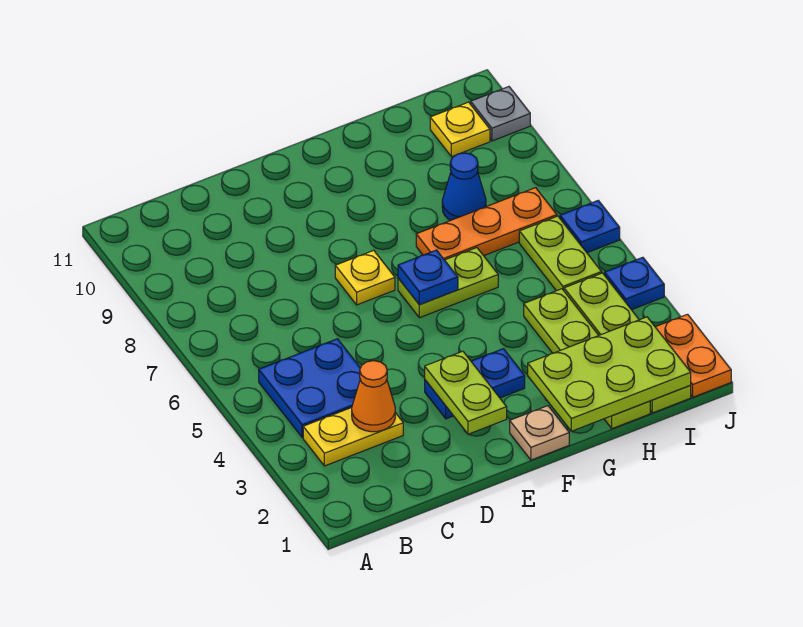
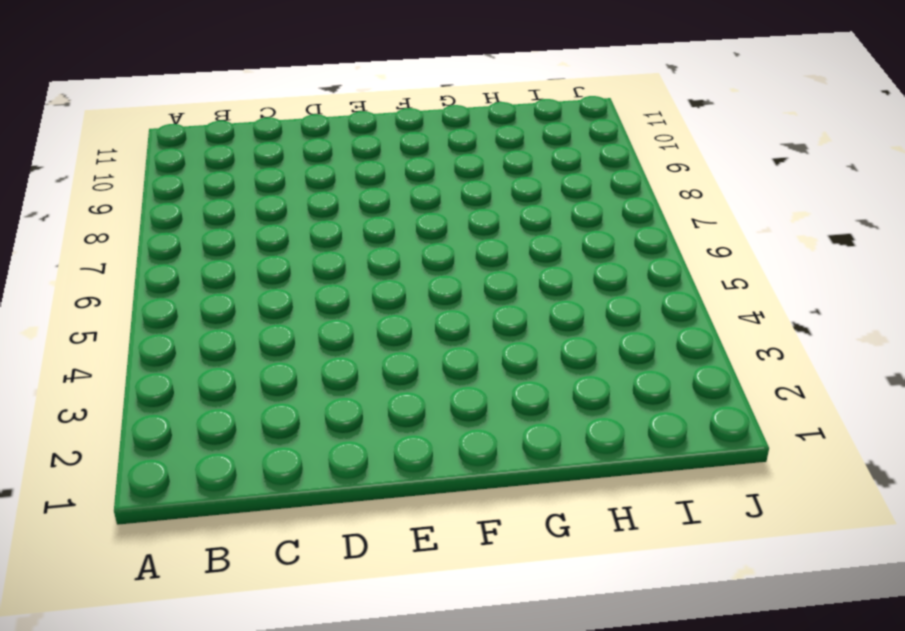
none -> yellow 1x2 plate [303,408,403,466]
none -> blue 2x2 plate [259,339,360,438]
none -> blue 1x2 plate [425,349,525,419]

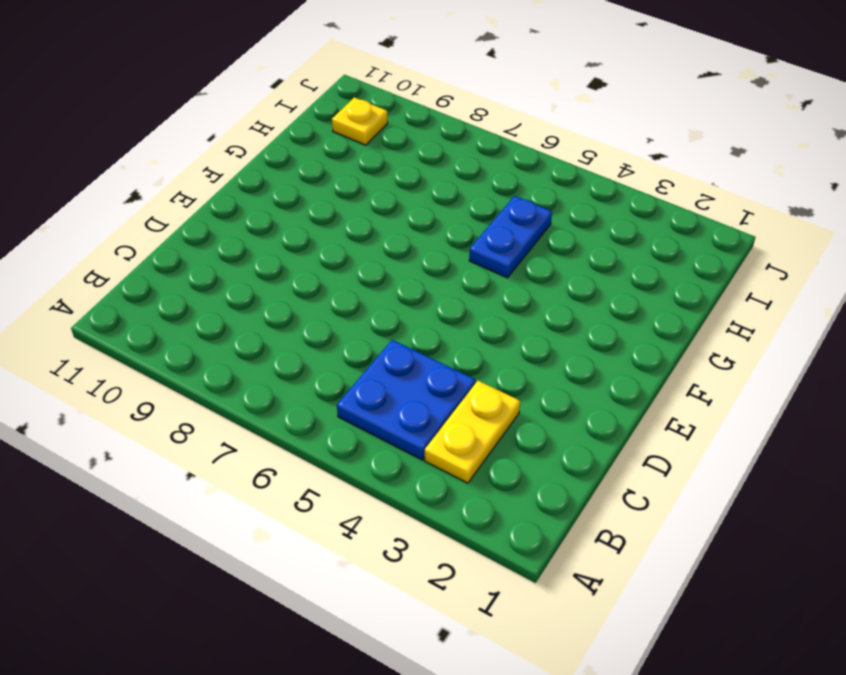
blue 1x2 plate [469,196,552,278] -> blue 1x2 plate moved to [425,349,525,419]
none -> yellow 1x1 plate [335,250,395,305]
none -> tan 1x1 plate [510,406,569,460]
none -> lime 1x2 plate [398,248,498,318]

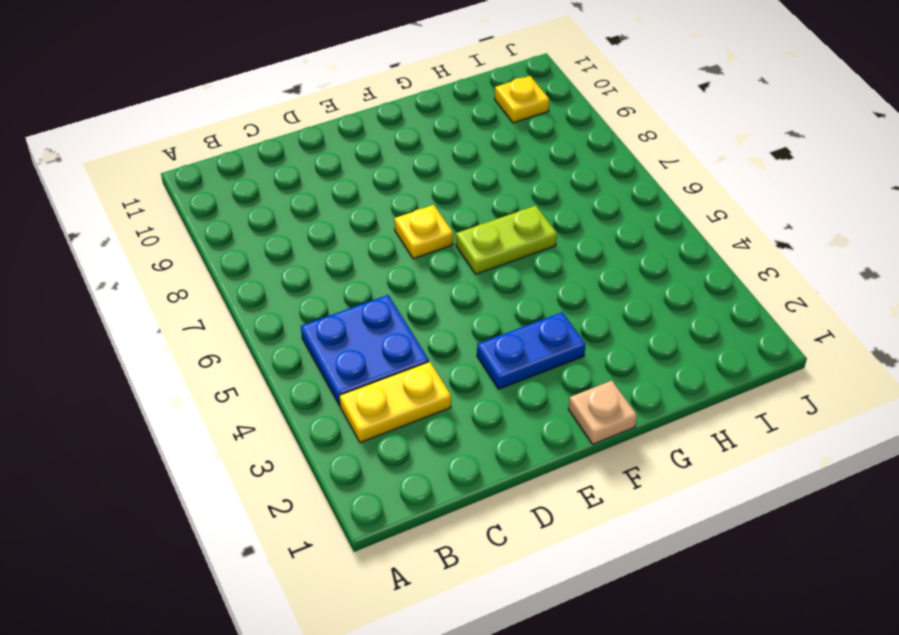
none -> orange 1x3 plate [416,188,557,260]
none -> lime 1x4 plate [524,289,650,429]
none -> blue 1x1 cone [442,153,486,220]

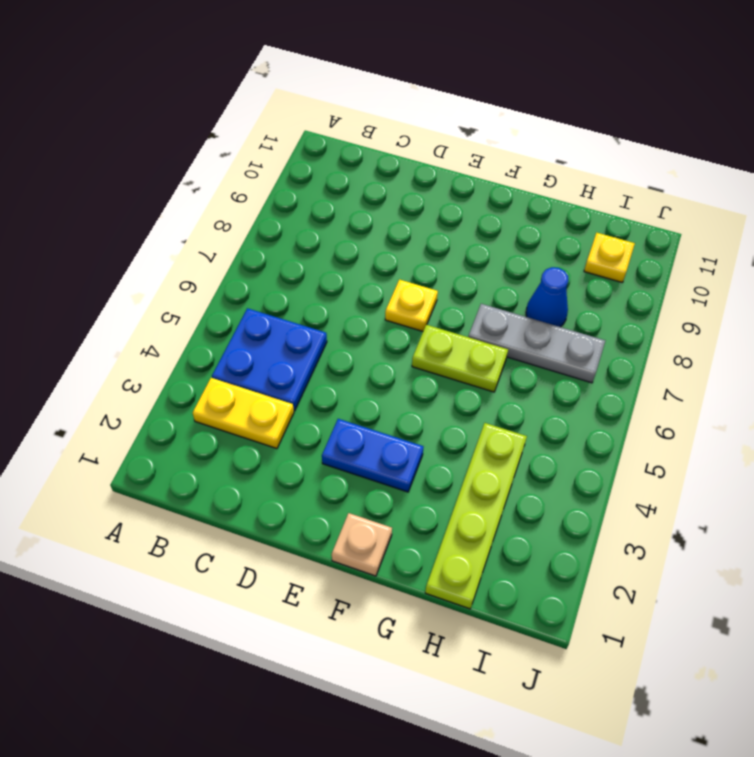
grey 1x3 plate [468,304,605,383] -> orange 1x3 plate [416,188,557,260]
none -> lime 1x4 plate [564,273,691,413]
none -> lime 1x2 plate [519,216,602,291]
none -> orange 1x2 plate [656,314,731,397]

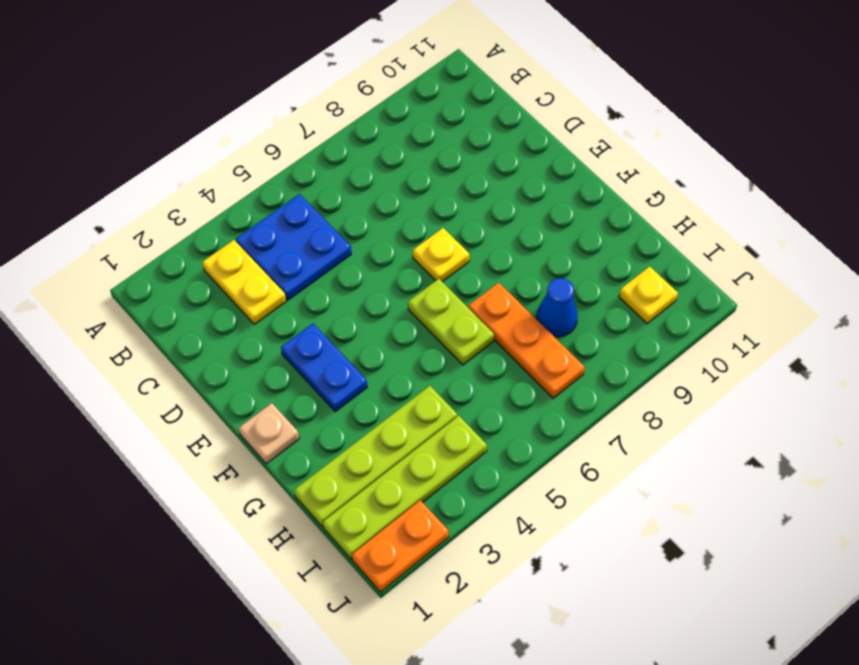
none -> lime 1x2 plate [519,216,602,291]
none -> blue 1x1 plate [605,257,664,310]
none -> blue 1x1 plate [560,200,620,253]

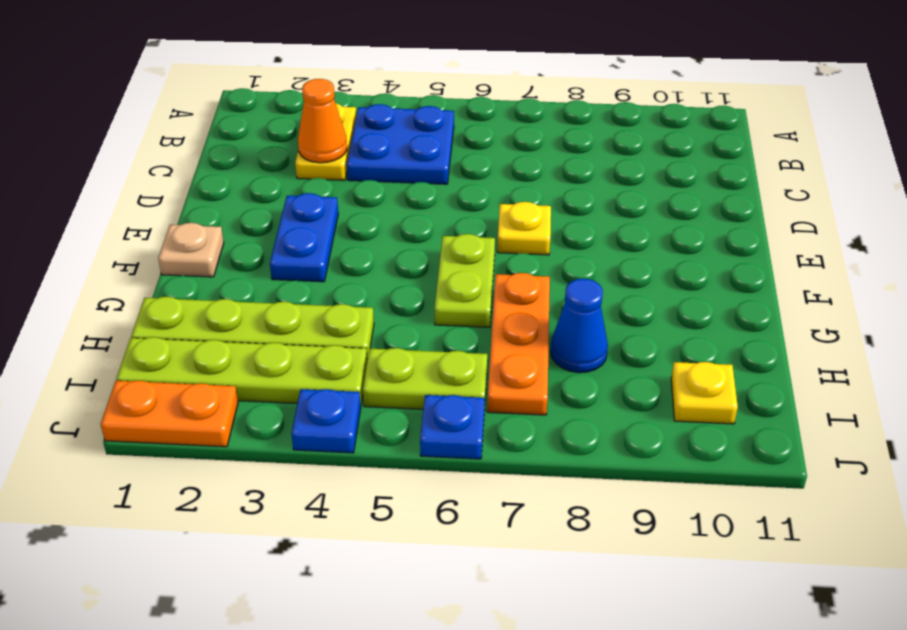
none -> grey 1x1 plate [471,87,530,141]
none -> lime 1x2 plate [425,351,507,434]
none -> blue 1x1 plate [398,250,458,305]

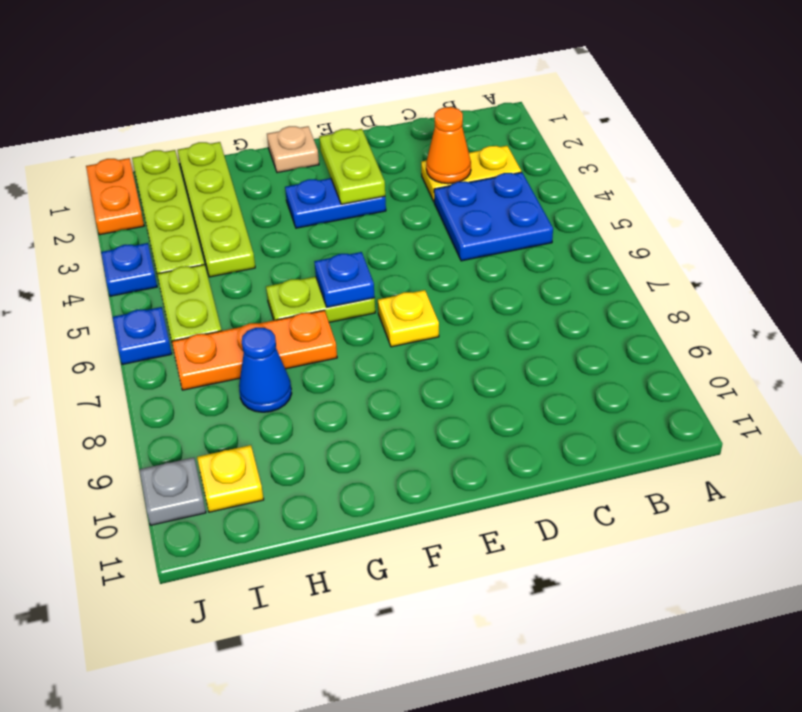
none -> lime 2x3 plate [528,317,691,431]

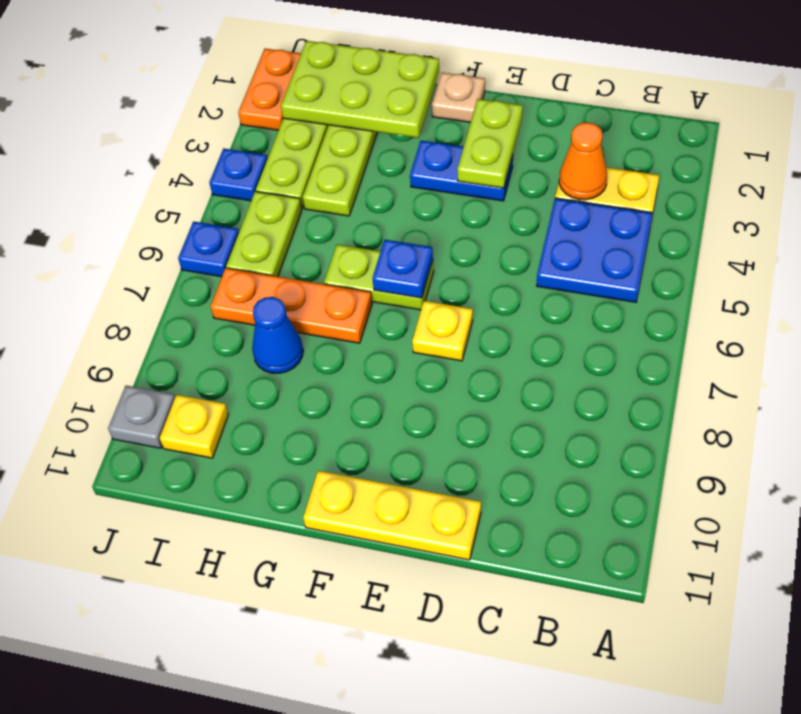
yellow 1x3 plate [303,471,481,560] -> none

